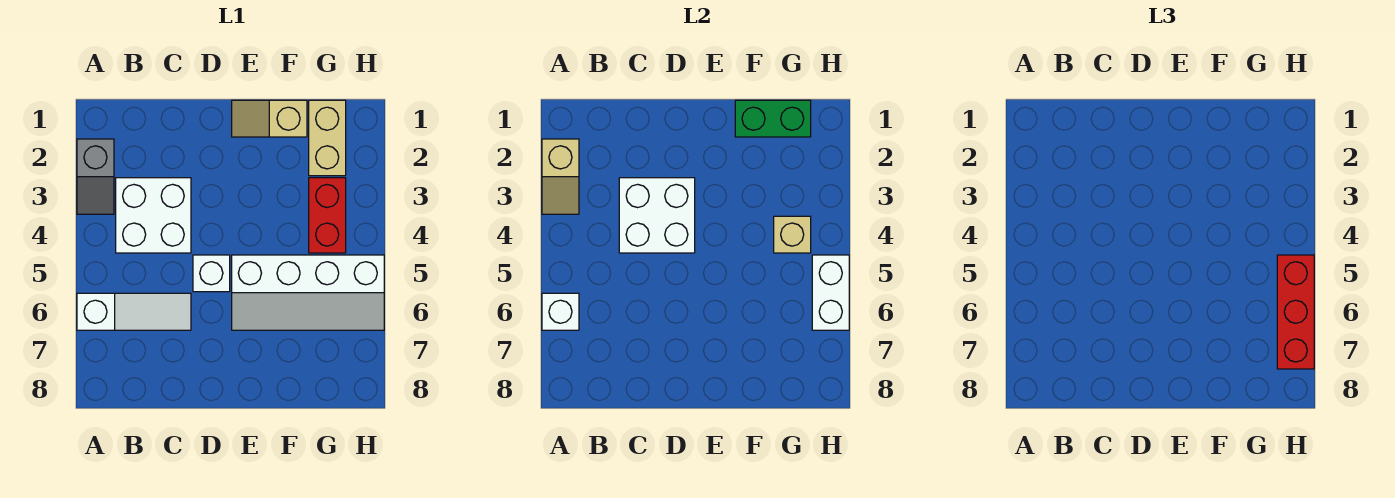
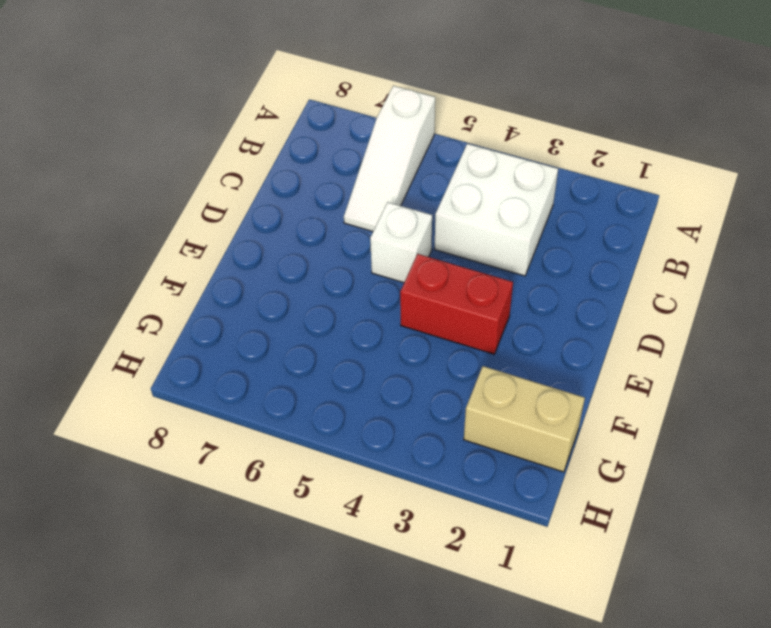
red 1x2 brick [400,254,513,354] -> red 1x2 brick moved to [309,178,346,253]
none -> grey 1x2 slope [77,139,114,214]
none -> tan 1x2 slope [232,100,307,137]
none -> white 2x4 slope [232,255,384,330]

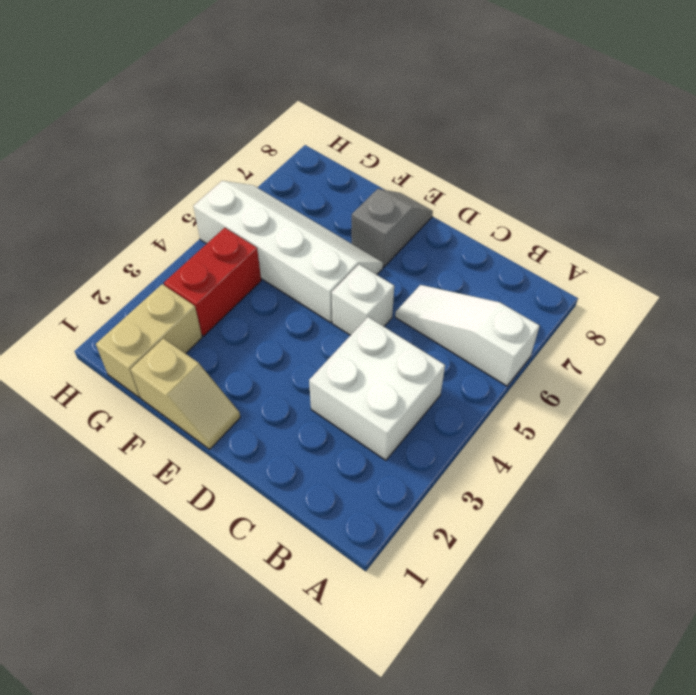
grey 1x2 slope [352,189,433,267] -> grey 1x2 slope moved to [77,139,114,214]
none -> tan 1x2 slope [542,139,579,214]
none -> white 1x1 brick [542,293,579,330]
none -> white 2x2 brick [619,178,695,253]

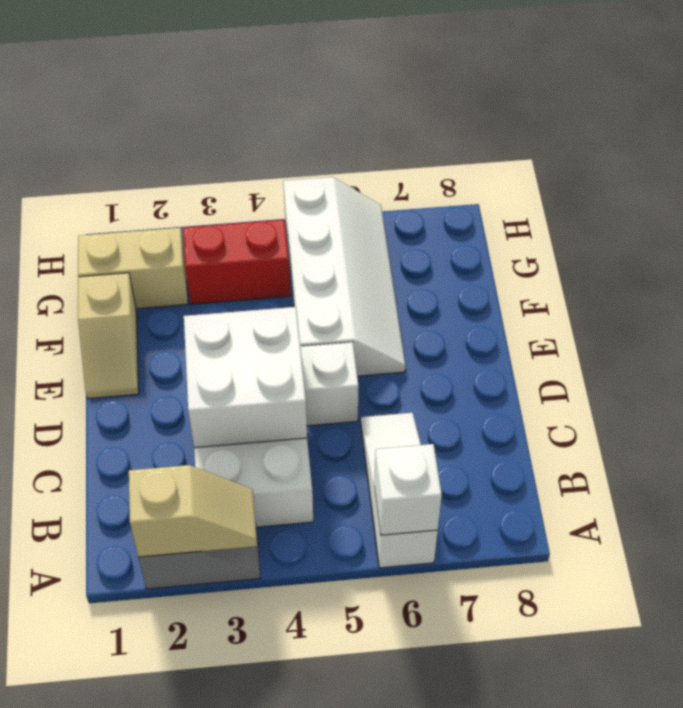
none -> green 1x2 brick [735,100,811,137]
none -> tan 1x1 brick [774,216,811,253]
none -> white 1x2 brick [812,255,849,330]

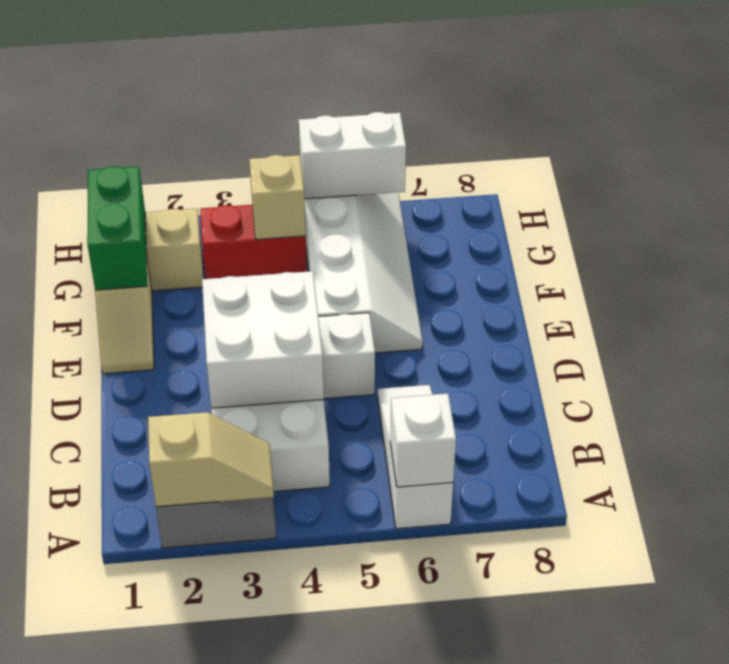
none -> red 1x3 brick [1277,255,1314,369]

